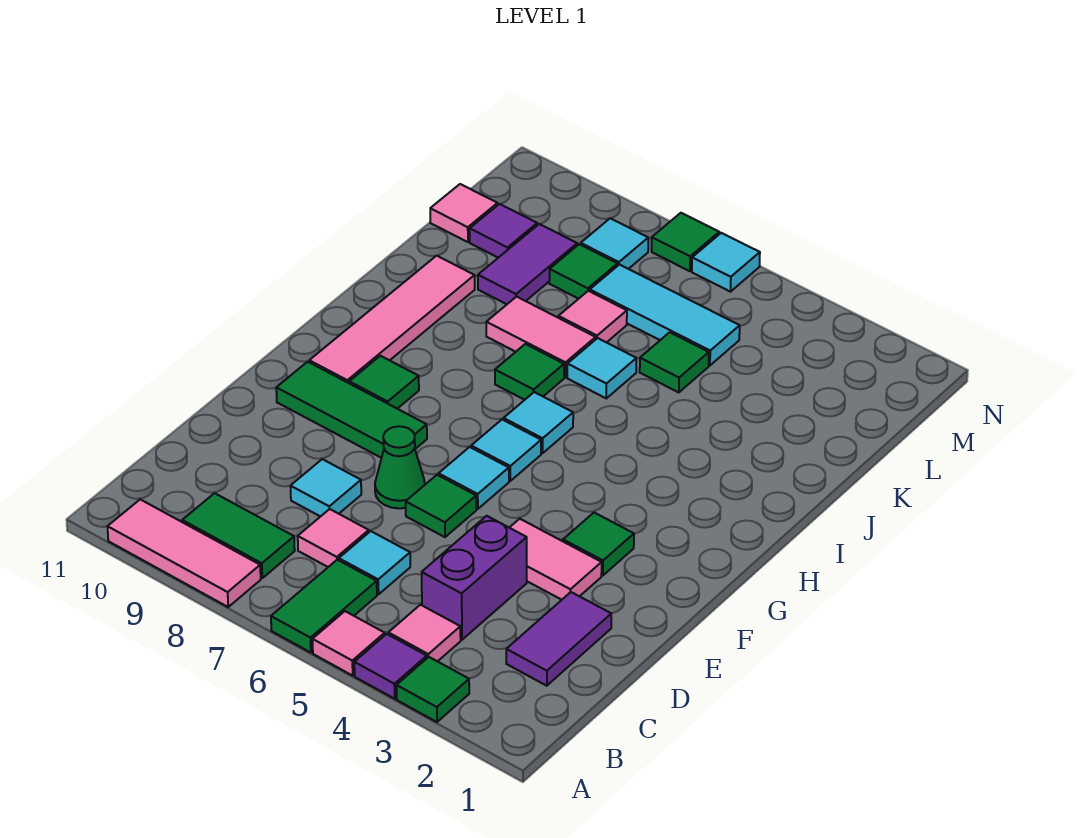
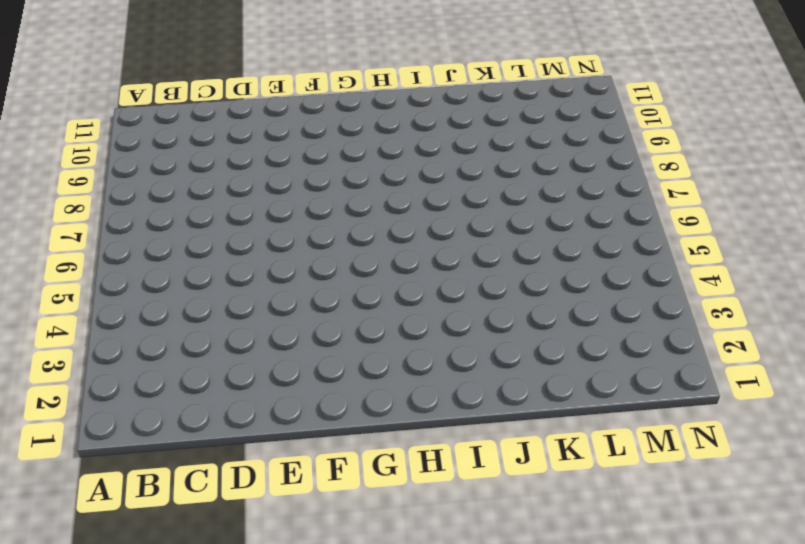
none -> green 1x1 tile [397,657,469,722]
none -> purple 1x1 tile [354,634,427,699]
none -> pink 1x1 tile [313,611,385,676]
none -> green 1x2 tile [271,560,377,653]

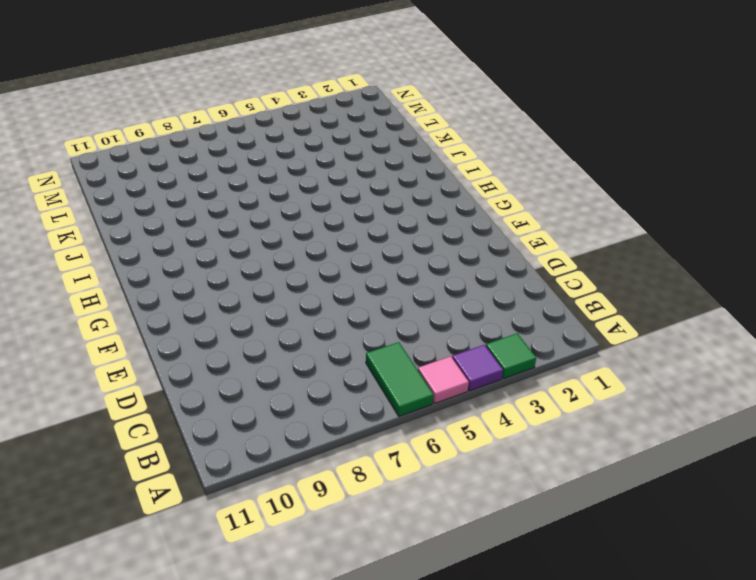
none -> pink 1x3 tile [107,499,261,607]
none -> pink 1x1 tile [388,605,461,662]
none -> green 1x2 tile [182,493,295,578]
none -> purple 1x2 tile [506,592,611,686]

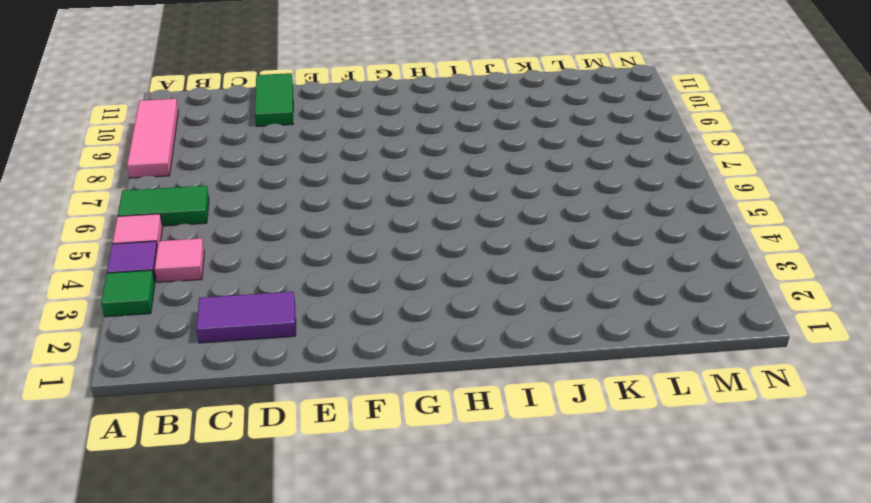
green 1x2 tile [255,73,293,127] -> green 1x2 tile moved to [182,493,295,578]
none -> purple 1x2 brick [422,516,527,640]
none -> cyan 1x1 tile [339,531,410,594]
none -> pink 1x1 tile [298,509,369,567]
none -> cyan 1x1 tile [290,459,361,517]

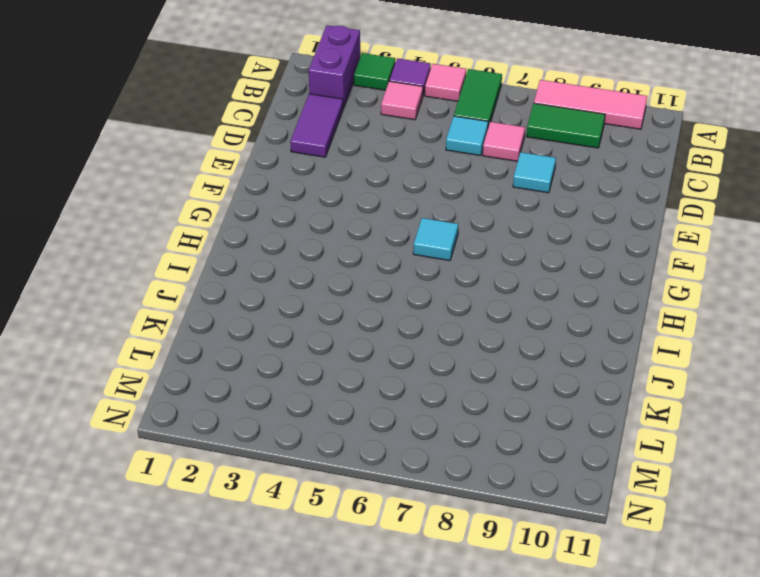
purple 1x2 brick [309,25,360,108] -> purple 1x2 brick moved to [422,516,527,640]
none -> pink 1x2 tile [509,519,602,600]
none -> green 1x1 tile [406,475,476,537]
none -> green 1x1 cone [375,426,425,508]
none -> green 1x1 tile [563,513,634,575]

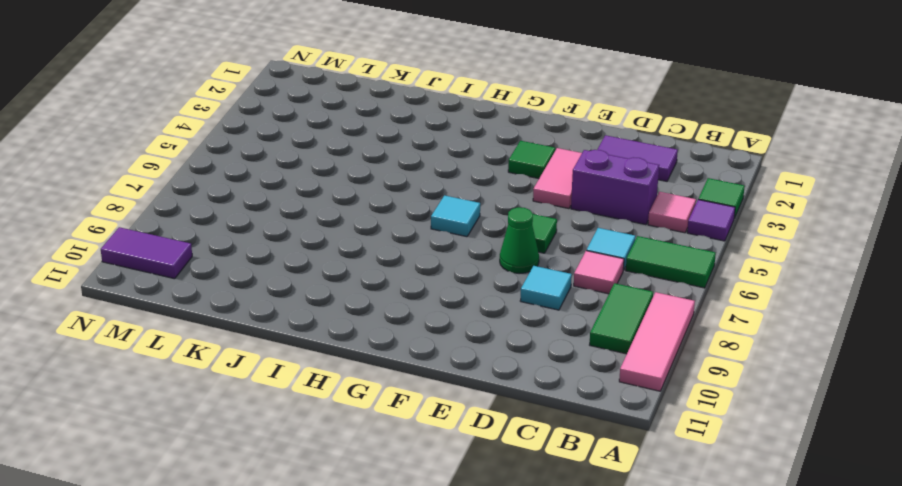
purple 1x2 tile [101,227,192,279] -> purple 1x2 tile moved to [478,224,577,304]
none -> pink 1x1 tile [313,611,385,676]
none -> cyan 1x1 tile [439,447,509,509]
none -> green 1x3 tile [276,362,427,458]
none -> green 1x1 tile [349,356,419,409]

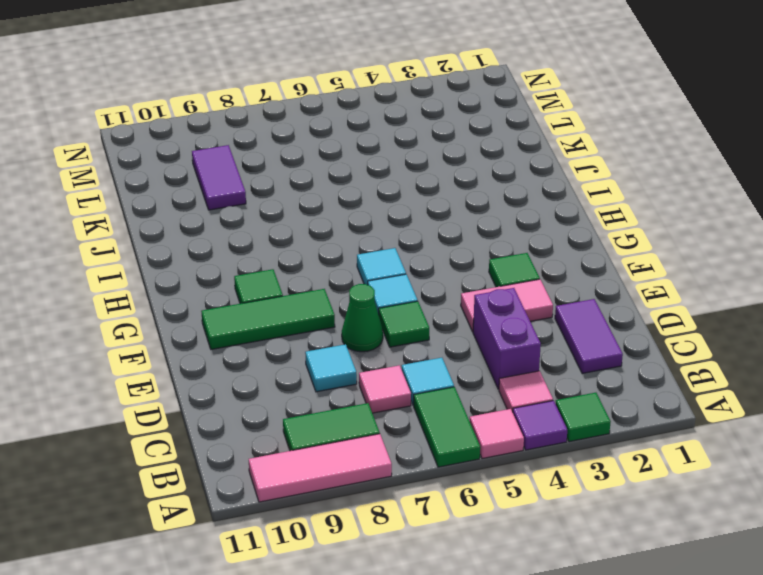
none -> pink 1x4 tile [309,256,475,383]
none -> cyan 1x1 tile [504,392,573,453]
none -> green 1x1 tile [495,344,564,400]
none -> cyan 1x1 tile [567,338,636,398]

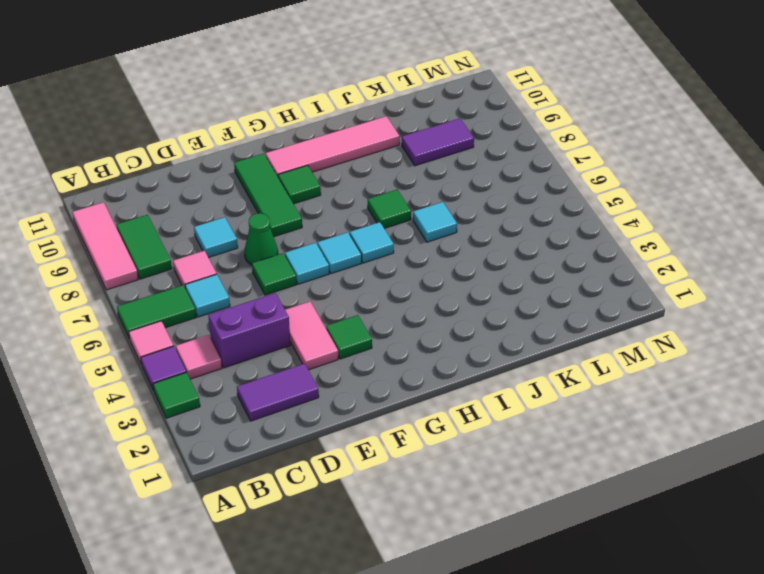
none -> pink 1x2 tile [486,297,596,377]
none -> green 1x1 tile [640,332,709,393]
none -> pink 1x1 tile [558,291,627,343]
none -> cyan 1x3 tile [590,265,740,365]

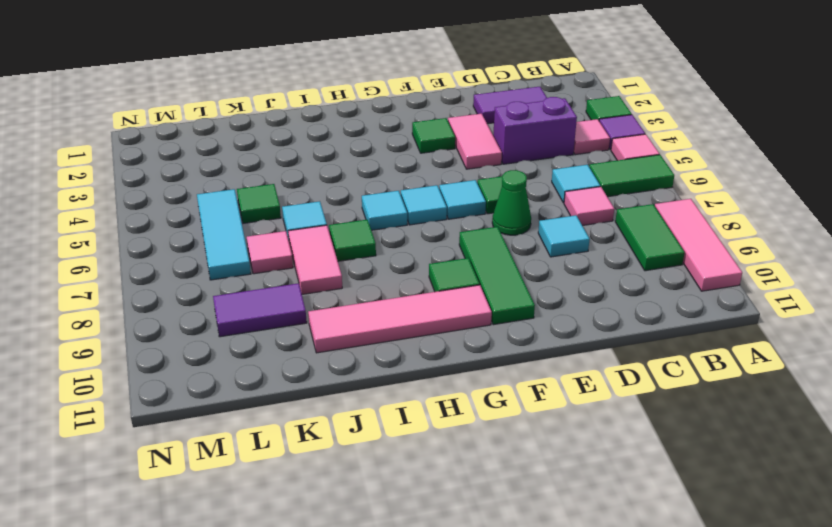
none -> green 1x1 tile [549,244,617,299]
none -> purple 1x1 tile [470,204,537,258]
none -> pink 1x1 tile [430,184,498,242]
none -> cyan 1x1 tile [581,218,648,269]

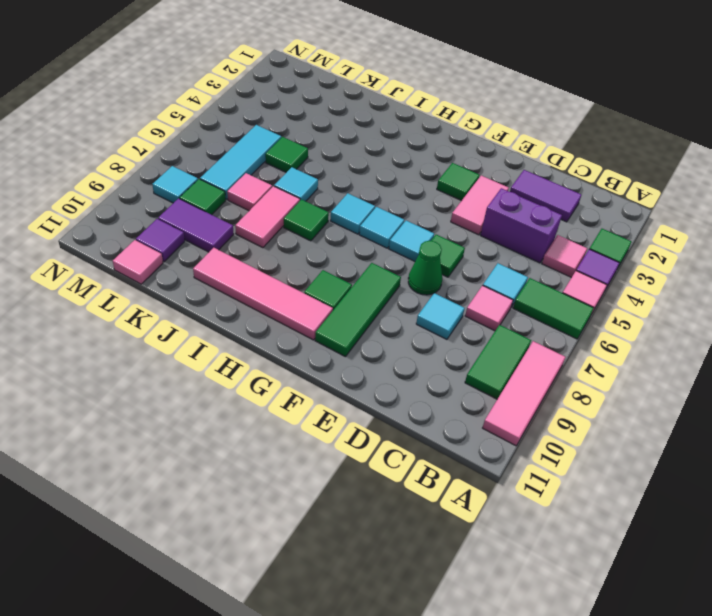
none -> cyan 1x1 tile [692,233,760,292]
none -> green 1x1 tile [652,213,719,271]

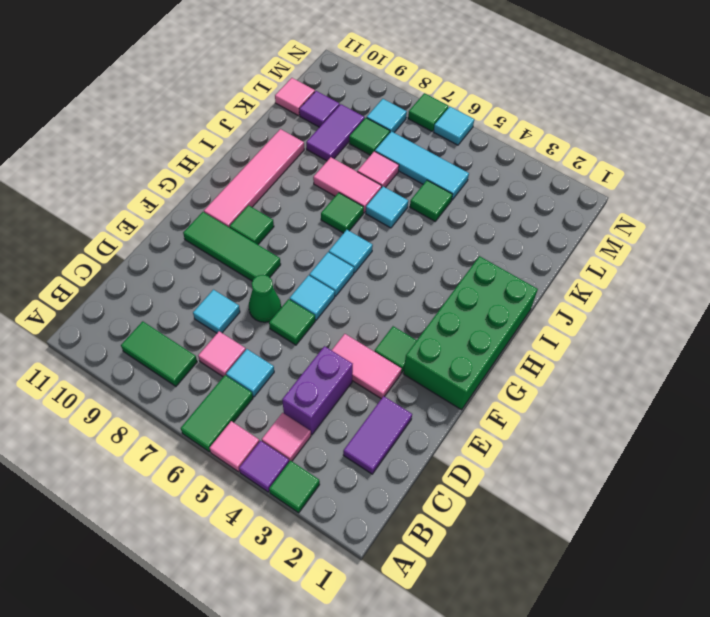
green 2x4 brick [403,256,538,410] -> none
none -> pink 1x3 tile [107,499,261,607]

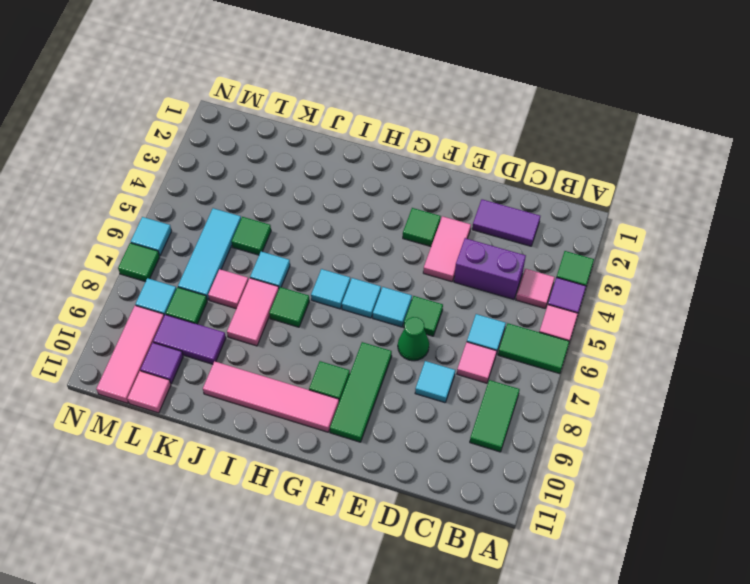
pink 1x3 tile [96,305,164,403] -> pink 1x3 tile moved to [107,499,261,607]

